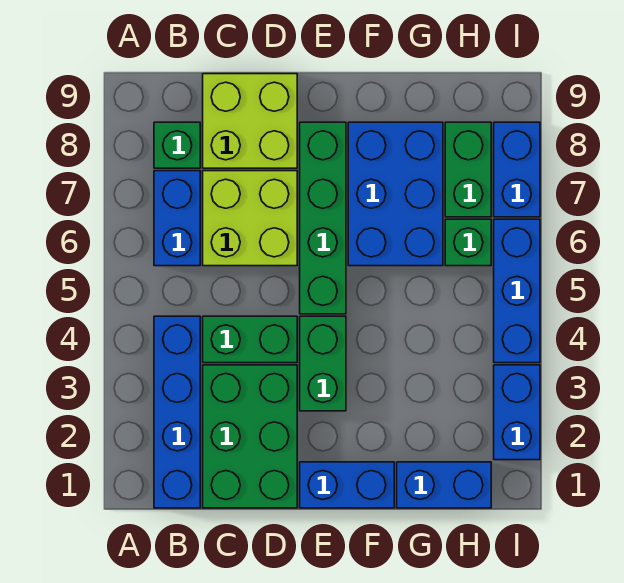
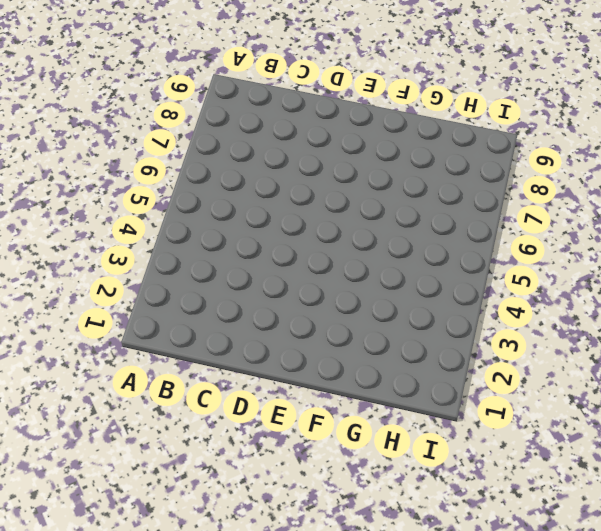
none -> blue 1x4 brick [154,316,200,508]
none -> blue 1x2 brick [154,171,200,266]
none -> green 1x1 brick [154,122,200,168]

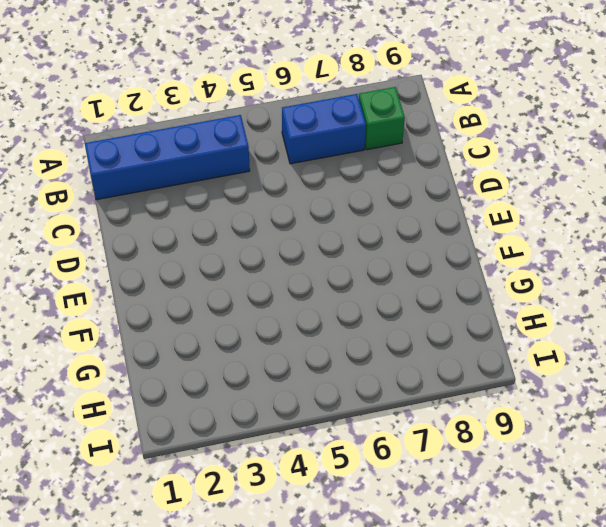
none -> green 2x3 brick [203,365,297,508]
none -> green 1x2 brick [203,316,297,363]
none -> lime 2x2 brick [203,171,297,266]

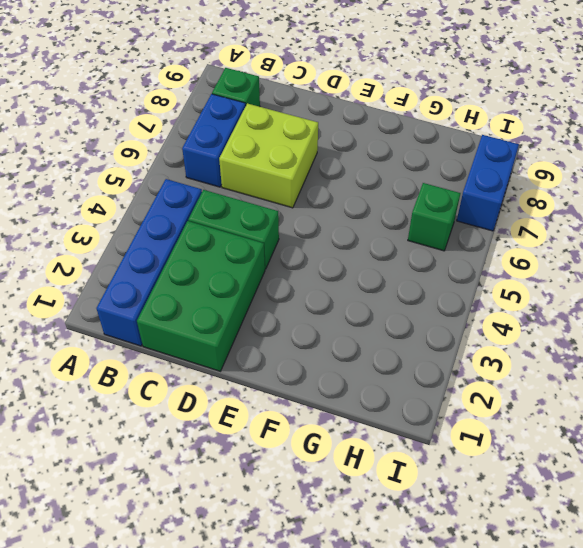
none -> lime 2x2 brick [203,74,297,168]
none -> blue 1x2 brick [300,462,394,508]
none -> green 1x2 brick [300,316,346,411]

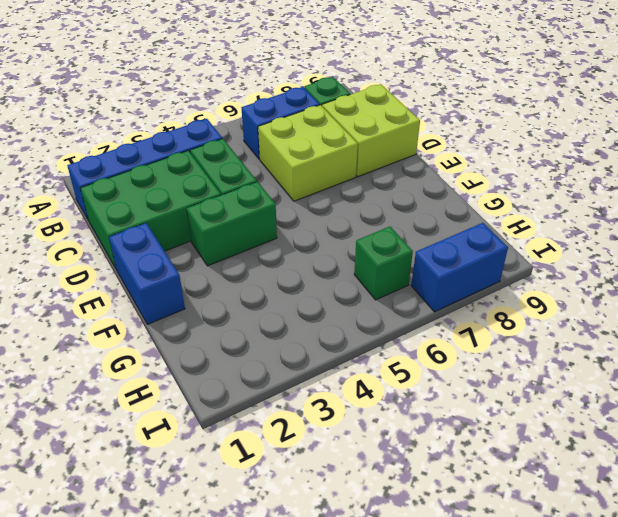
none -> green 1x4 brick [300,122,346,314]
none -> blue 2x3 brick [348,122,443,266]
none -> blue 1x2 brick [397,462,491,508]

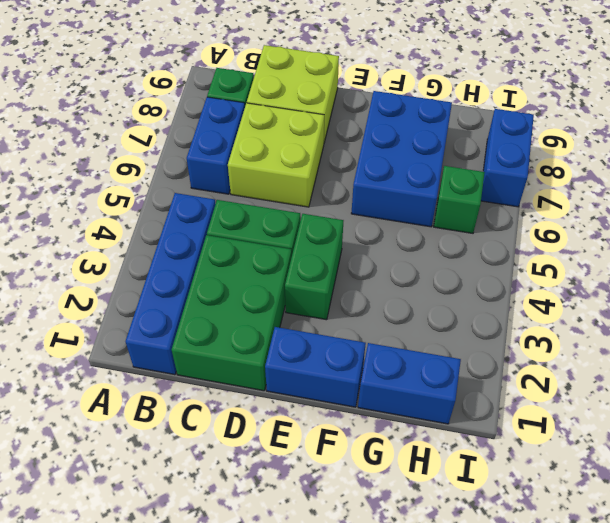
none -> green 1x4 brick [300,122,346,314]
none -> green 1x2 brick [445,122,491,217]
none -> blue 1x2 brick [494,365,540,460]

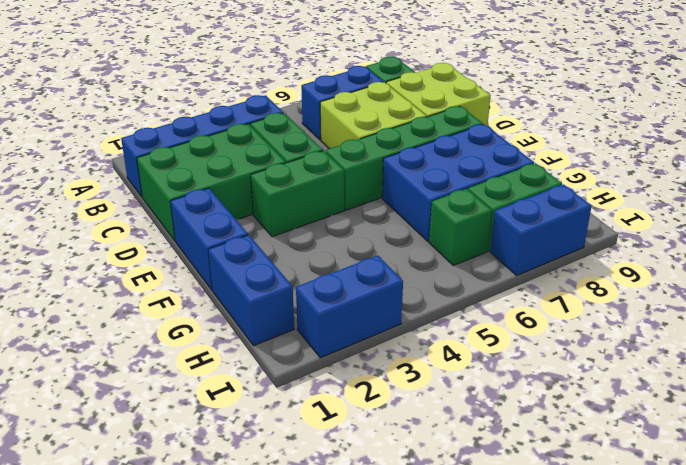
none -> blue 1x3 brick [494,219,540,363]

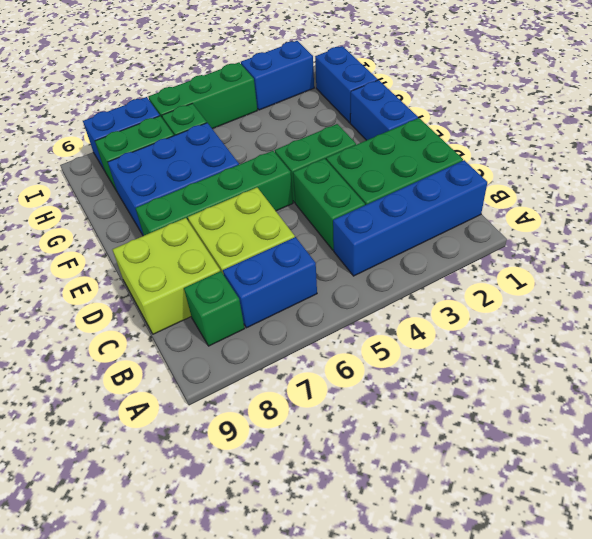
green 1x3 brick [148,62,257,129] -> blue 1x3 brick [494,219,540,363]

